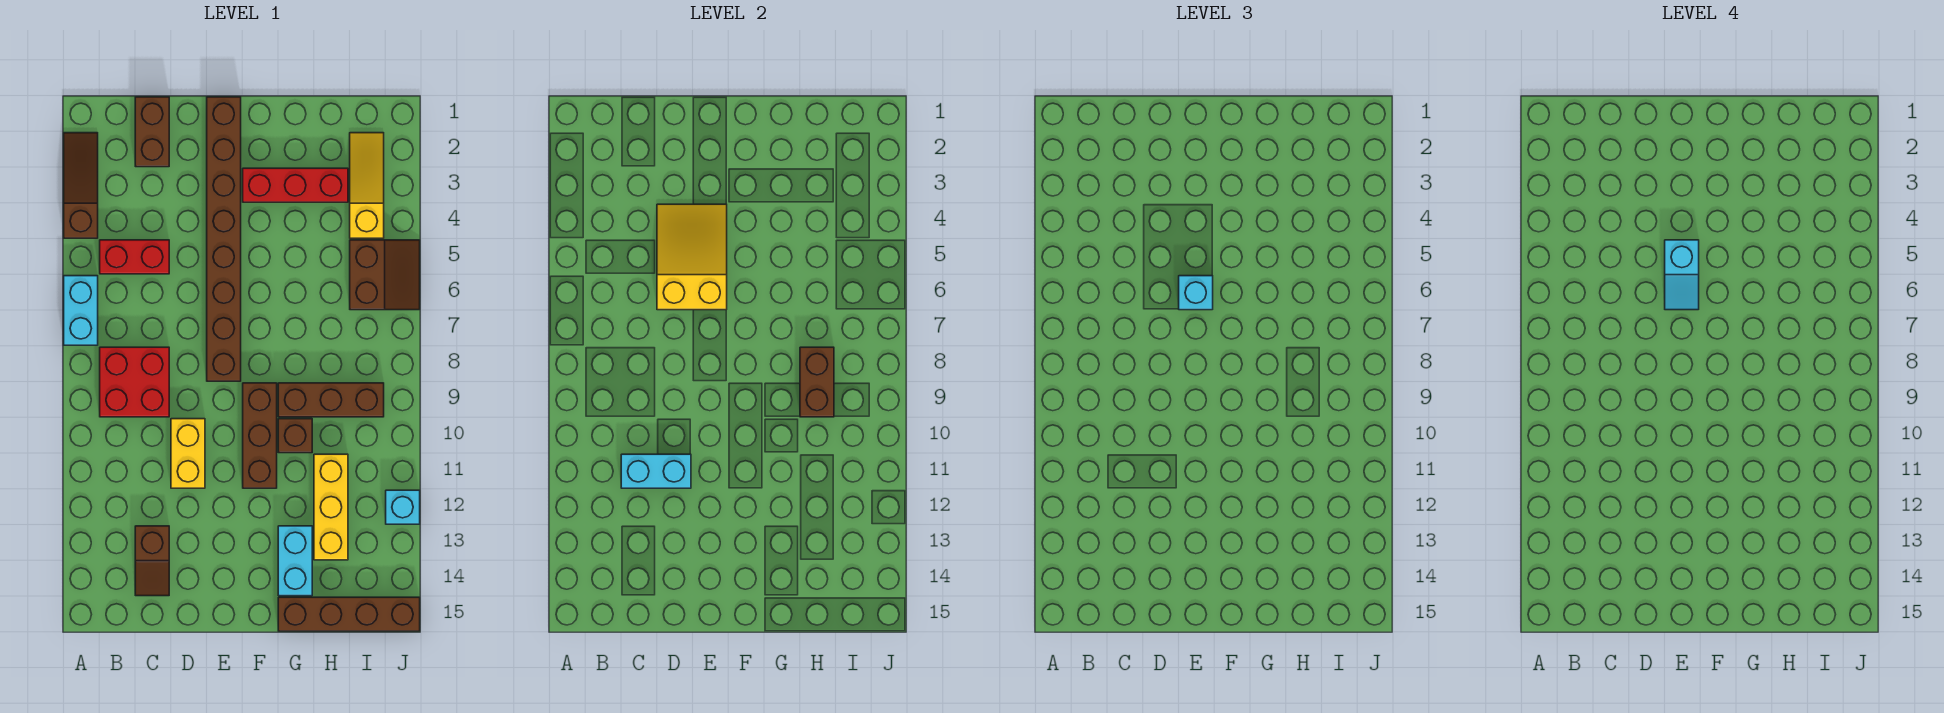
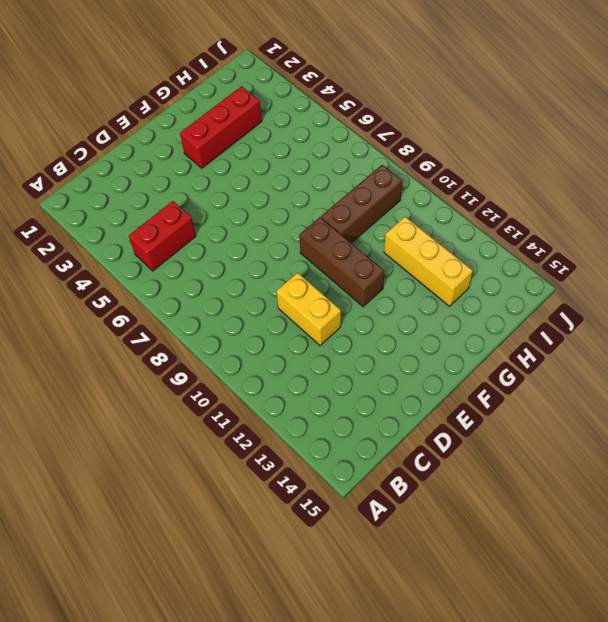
none -> brown 1x3 slope [64,133,98,238]
none -> cyan 1x2 brick [64,276,98,345]
none -> red 2x2 brick [100,347,169,417]

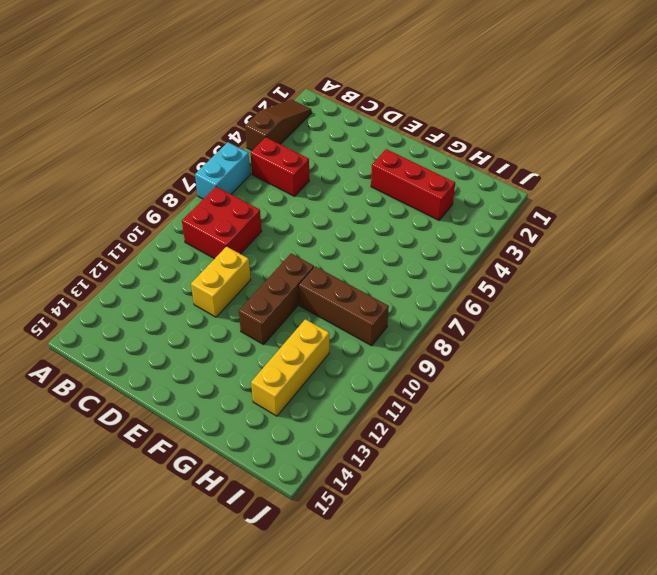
none -> brown 1x2 brick [135,97,169,167]
none -> brown 1x2 slope [135,526,169,596]
none -> brown 1x8 brick [207,97,241,381]

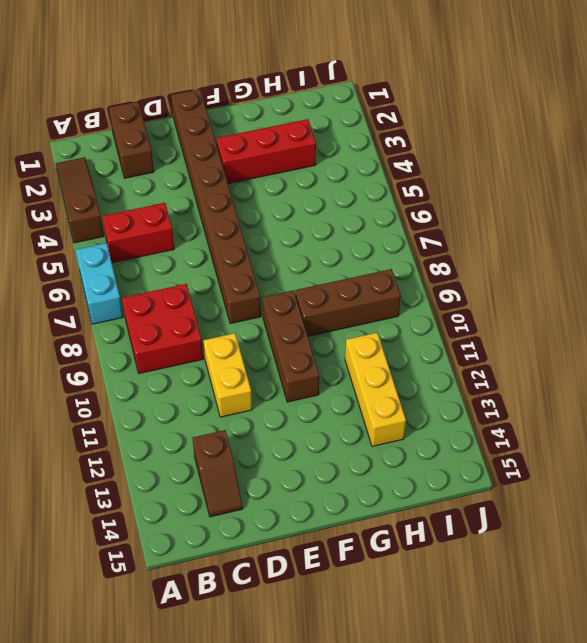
none -> brown 1x1 brick [278,419,312,453]
none -> cyan 1x2 brick [278,526,312,596]
none -> brown 1x4 brick [278,597,420,631]

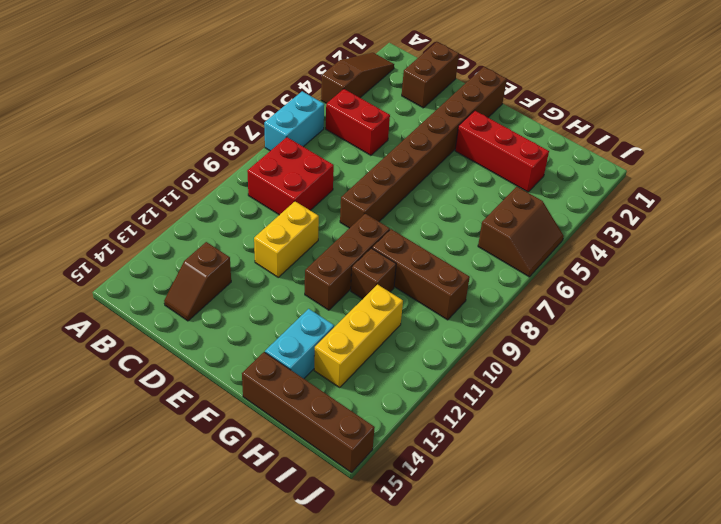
none -> yellow 1x3 slope [350,133,384,238]
none -> cyan 1x1 brick [386,490,420,524]
none -> cyan 1x2 brick [621,454,691,488]

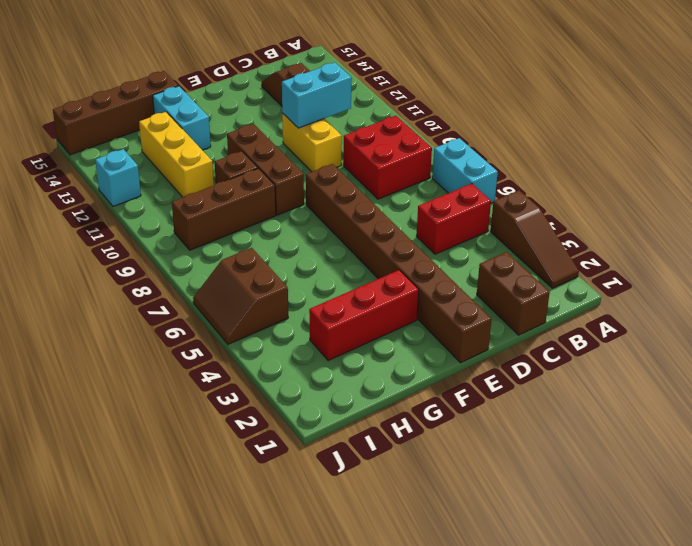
none -> yellow 1x3 slope [350,133,384,238]
none -> yellow 2x3 slope [657,204,727,310]
none -> brown 1x2 brick [800,347,834,417]

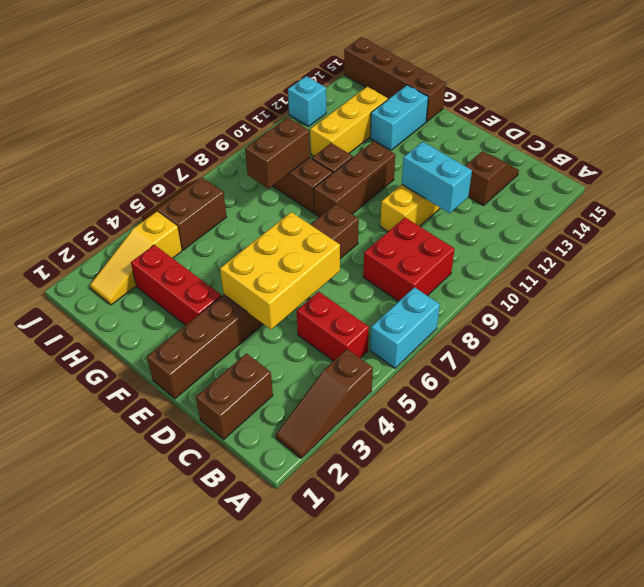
yellow 2x3 brick [220,212,340,329] -> yellow 2x3 slope [657,204,727,310]
none -> cyan 1x1 brick [1179,276,1213,310]
none -> cyan 1x2 slope [1665,240,1699,310]

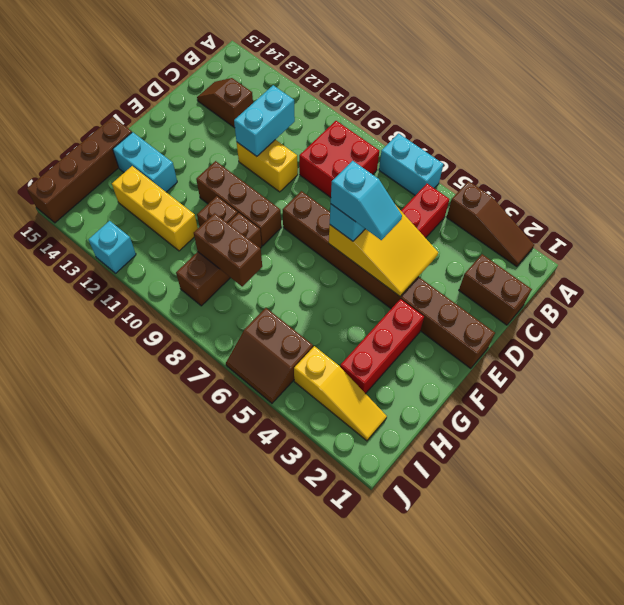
cyan 1x2 slope [331,161,402,240] -> cyan 1x2 slope turned to [1665,240,1699,310]

